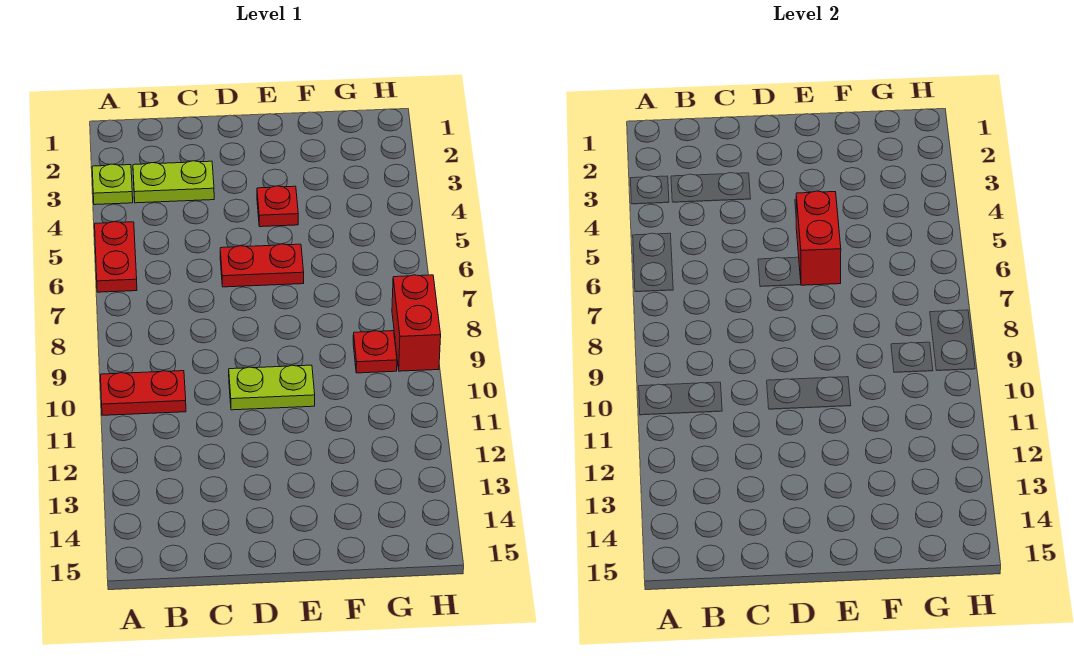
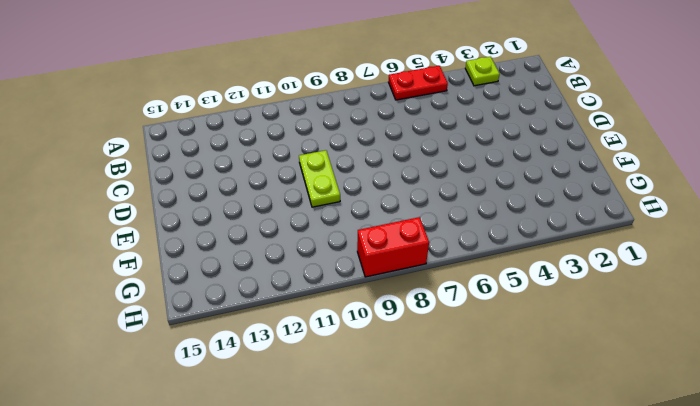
none -> red 1x2 plate [101,371,186,415]
none -> lime 1x2 plate [133,161,214,203]

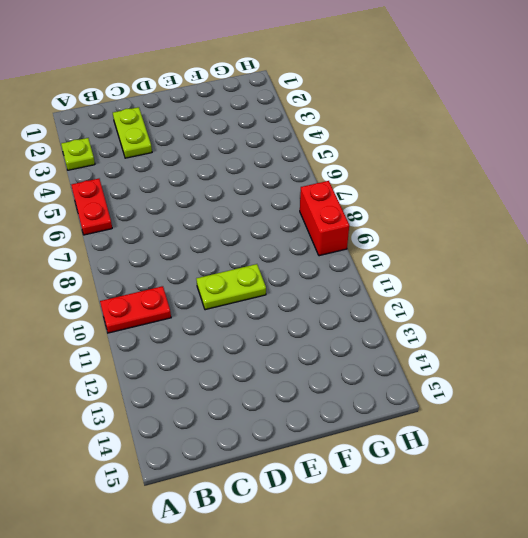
lime 1x2 plate [113,107,152,158] -> lime 1x2 plate turned to [133,161,214,203]
none -> red 1x2 plate [220,244,304,287]
none -> red 1x1 plate [257,186,298,227]

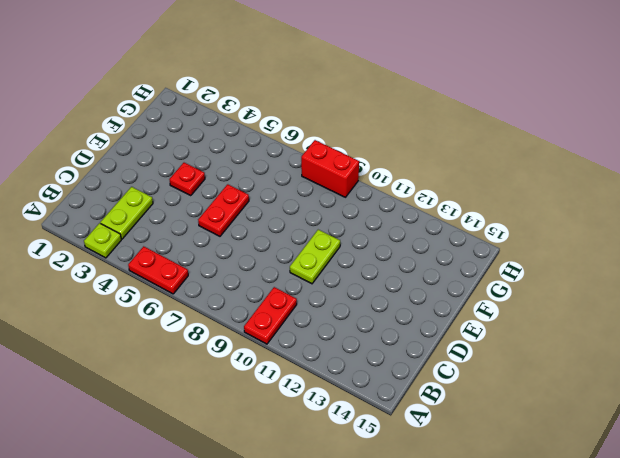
none -> red 1x1 plate [353,331,397,373]
none -> red 1x2 brick [796,191,841,285]

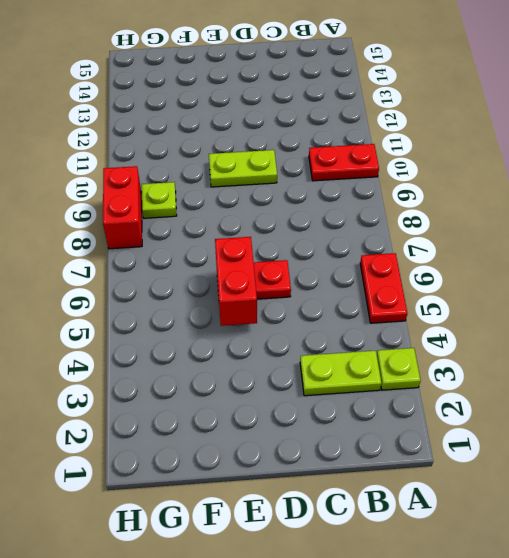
lime 1x1 plate [142,182,177,218] -> red 1x1 plate [353,331,397,373]
none -> red 1x1 plate [257,186,298,227]

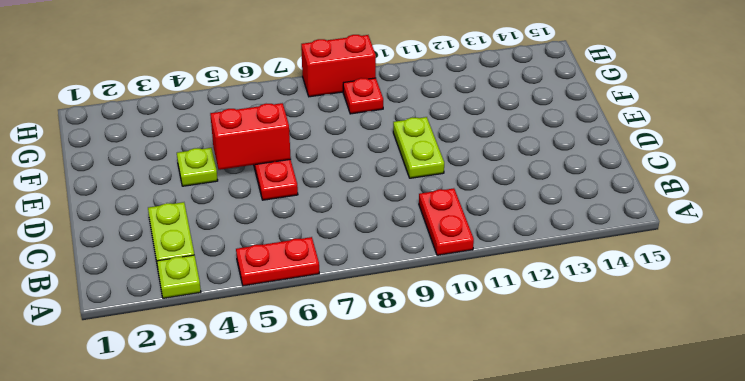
lime 1x1 plate [177,148,218,186] -> red 1x1 plate [257,186,298,227]

